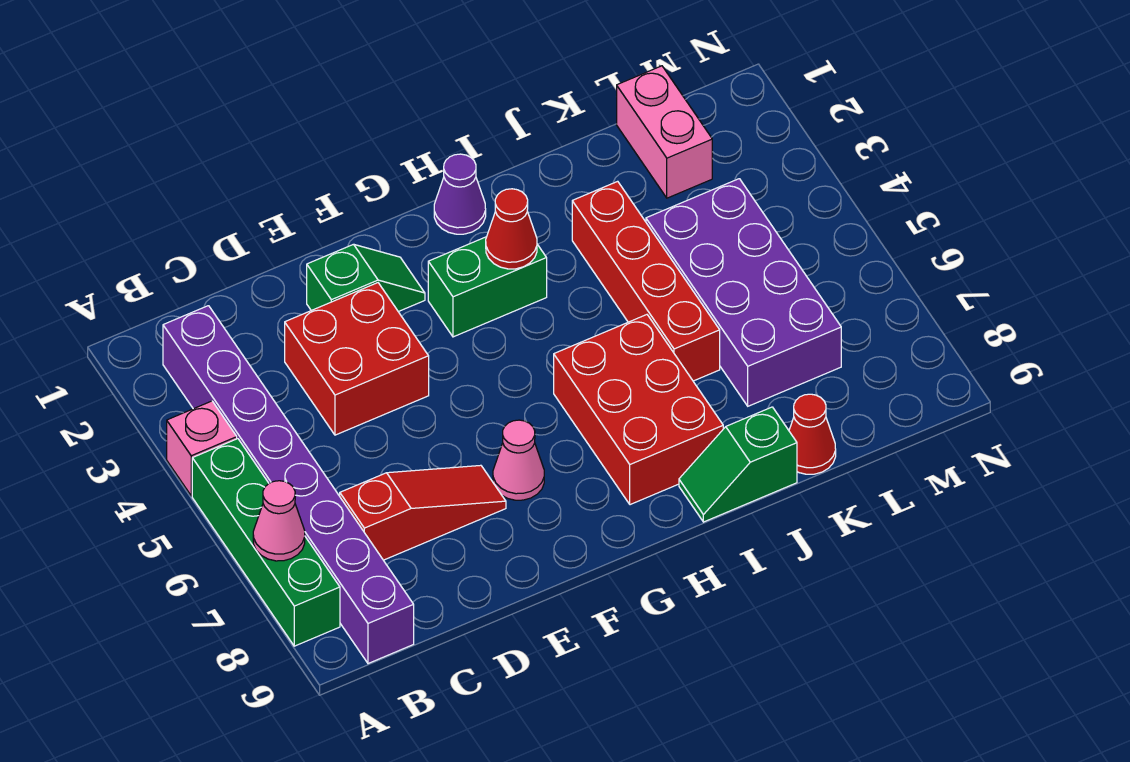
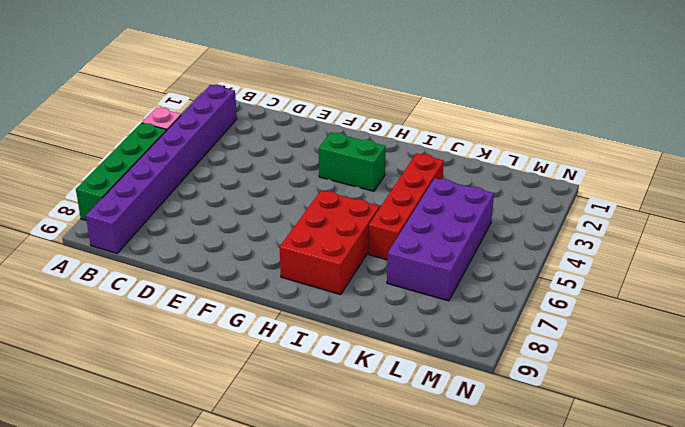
none -> red 1x3 slope [340,465,506,560]
none -> red 2x2 brick [285,283,429,435]
none -> green 1x2 slope [307,244,425,312]

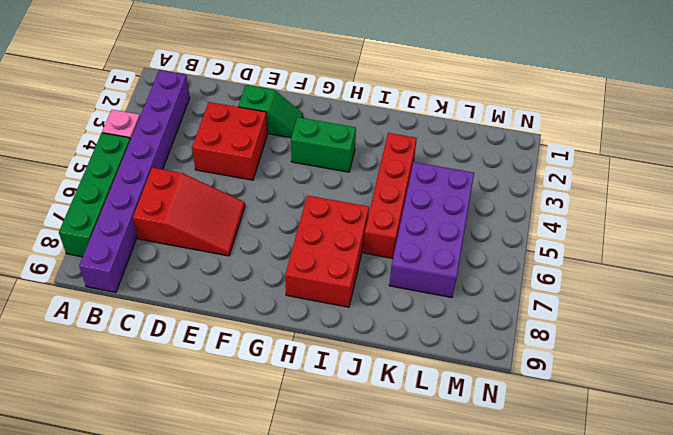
red 2x3 slope [133,168,245,256] -> red 1x3 slope [340,465,506,560]
none -> pink 1x1 cone [493,420,544,500]
none -> purple 1x1 cone [434,154,486,234]
none -> green 1x2 slope [679,407,797,522]

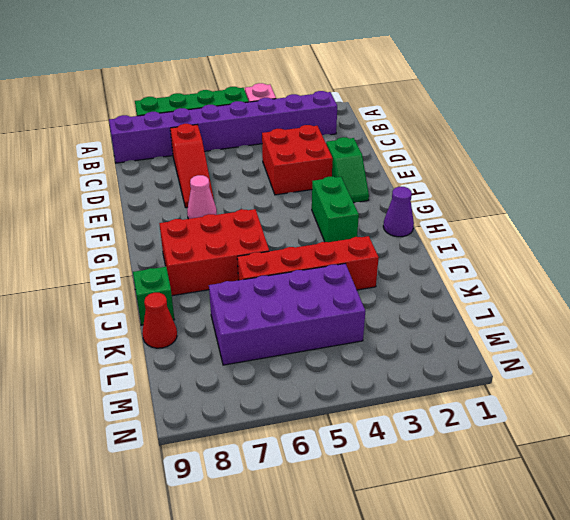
none -> pink 1x2 brick [617,66,712,198]
none -> pink 1x1 cone [253,481,305,561]
none -> red 1x1 cone [486,189,537,269]

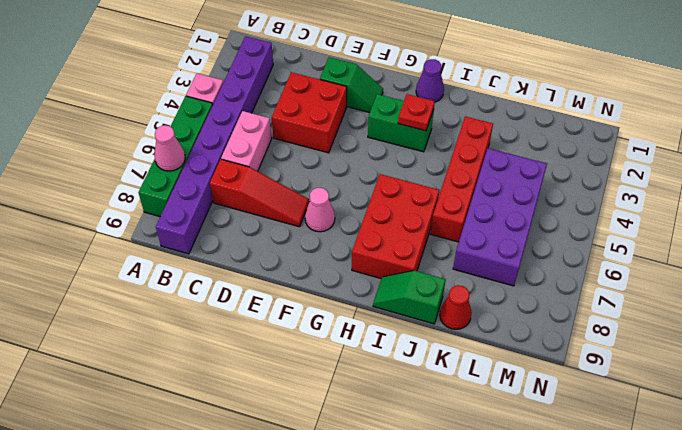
pink 1x2 brick [221,111,272,171] -> pink 1x2 brick moved to [617,66,712,198]
red 1x1 plate [398,94,435,131] -> red 1x1 cone [486,189,537,269]

